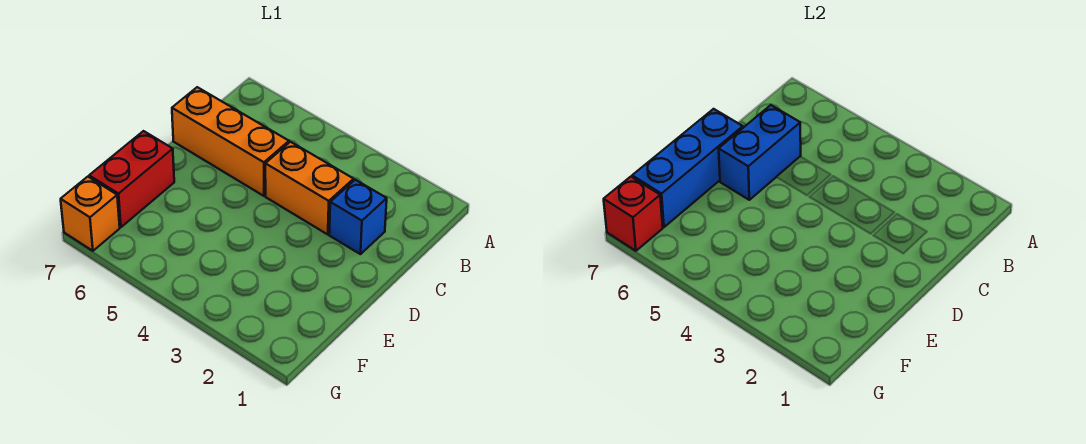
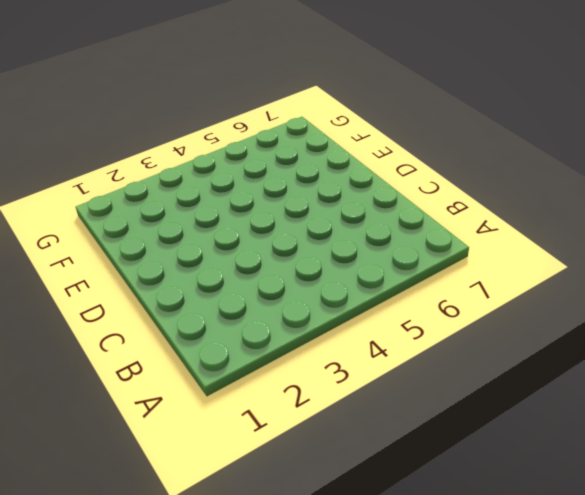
none -> blue 1x1 brick [329,180,387,254]
none -> orange 1x2 brick [265,142,354,235]

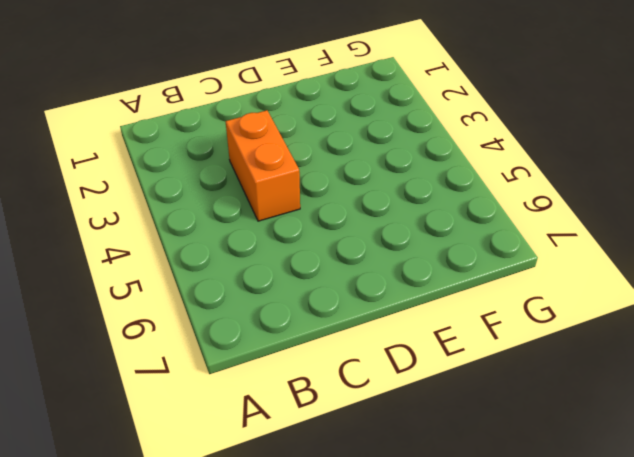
none -> blue 1x1 brick [329,180,387,254]
none -> orange 1x3 brick [172,87,289,196]

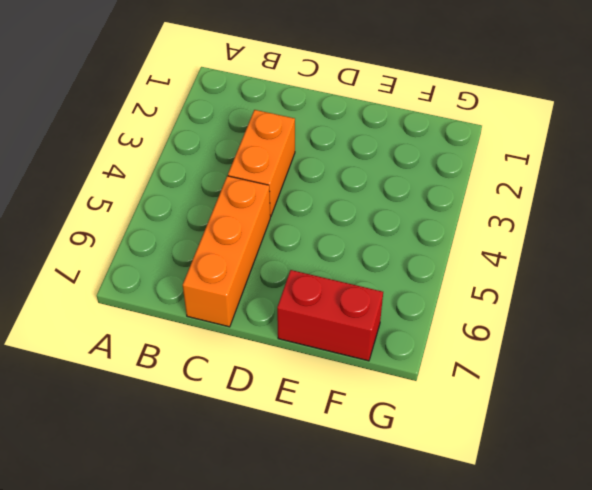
none -> blue 1x1 brick [329,180,387,254]
none -> orange 1x1 brick [61,177,120,251]

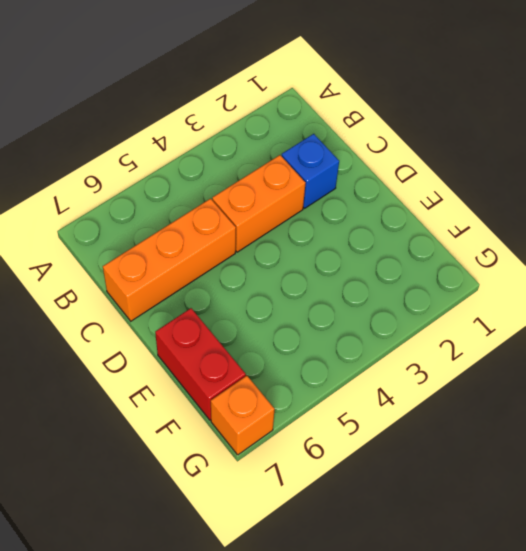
none -> blue 1x2 brick [719,105,801,200]
none -> blue 1x3 brick [632,109,743,227]

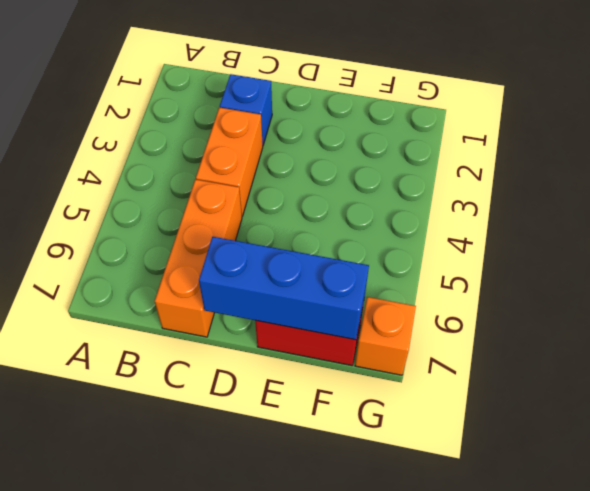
none -> blue 1x2 brick [719,105,801,200]
none -> red 1x1 brick [604,177,663,251]

